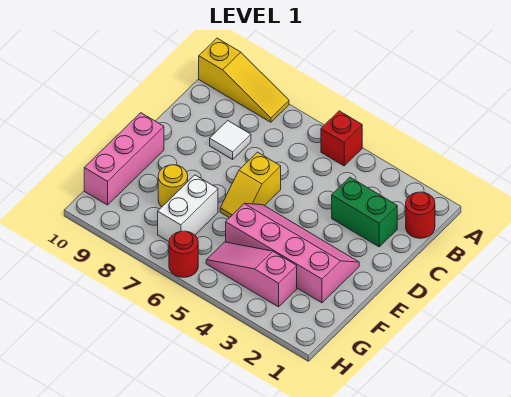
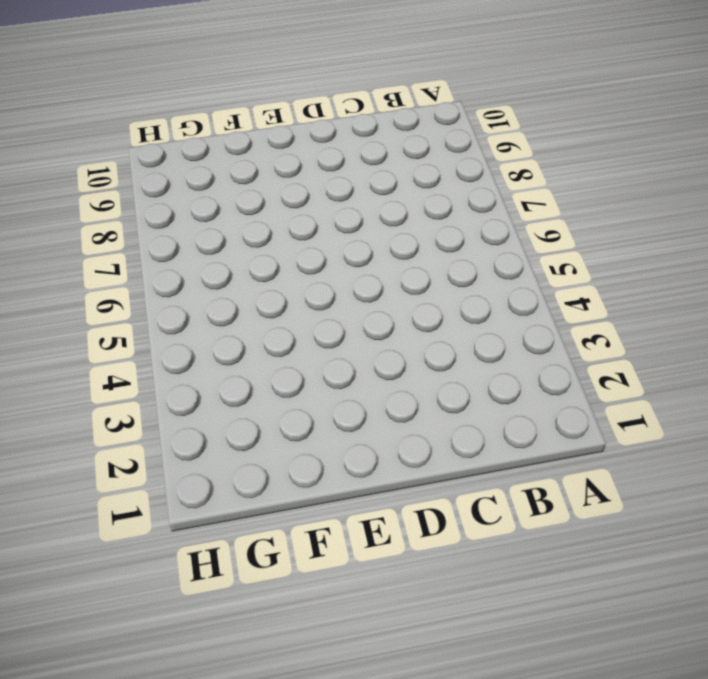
none -> red 1x1 brick [321,111,362,166]
none -> yellow 1x3 slope [199,38,289,122]
none -> red 1x1 round brick [406,192,435,238]

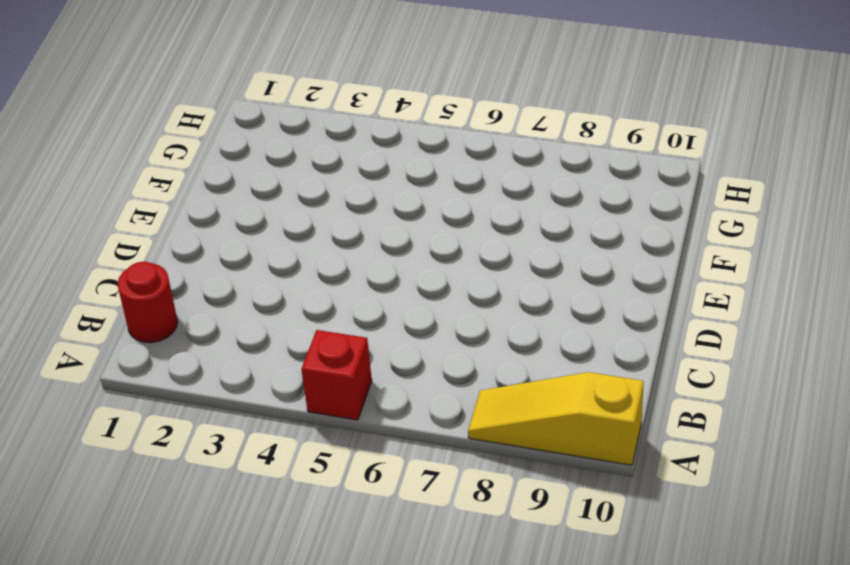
none -> green 1x2 brick [332,177,397,247]
none -> white 1x1 tile [210,121,251,159]
none -> yellow 1x2 slope [220,152,281,218]

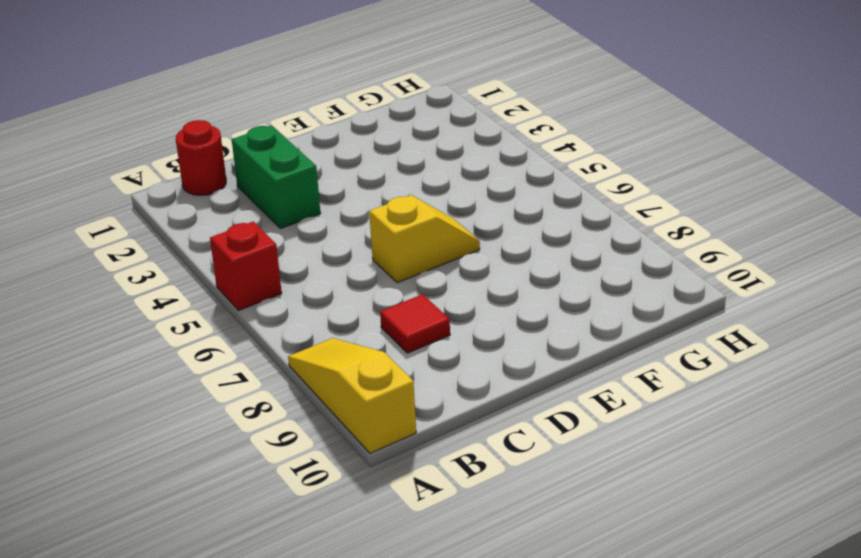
red 1x1 tile [380,294,450,353] -> white 1x1 tile [210,121,251,159]
none -> pink 2x4 slope [226,204,359,303]
none -> pink 1x3 brick [84,113,164,205]
none -> white 1x2 brick [158,175,218,241]

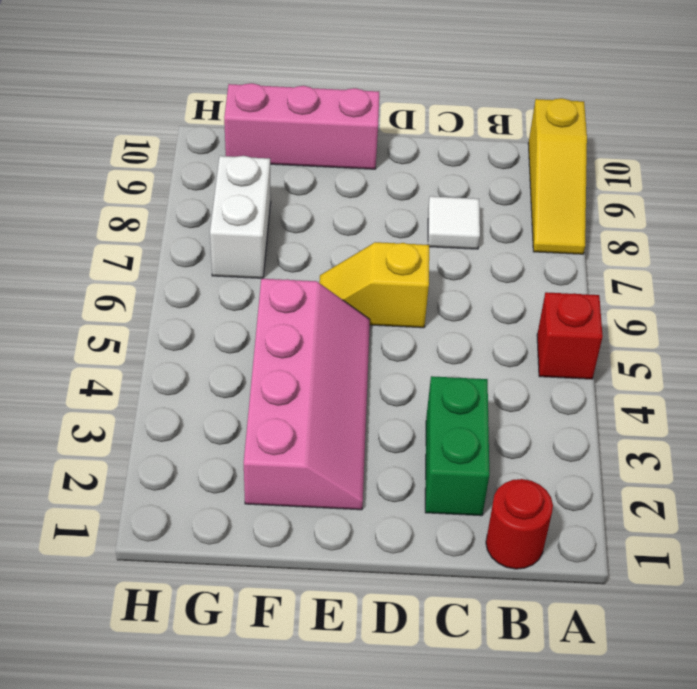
white 1x2 brick [210,156,271,278] -> white 1x2 brick turned to [158,175,218,241]
none -> yellow 1x1 round brick [158,165,188,207]
none -> pink 1x3 slope [206,242,297,307]
none -> red 1x1 round brick [169,231,198,277]

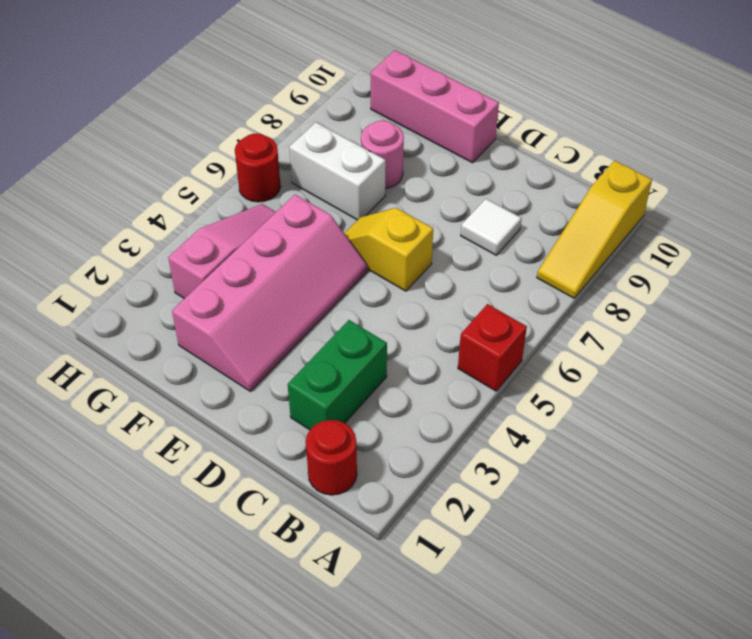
pink 1x1 round brick [361,121,404,188] -> yellow 1x1 round brick [158,165,188,207]

